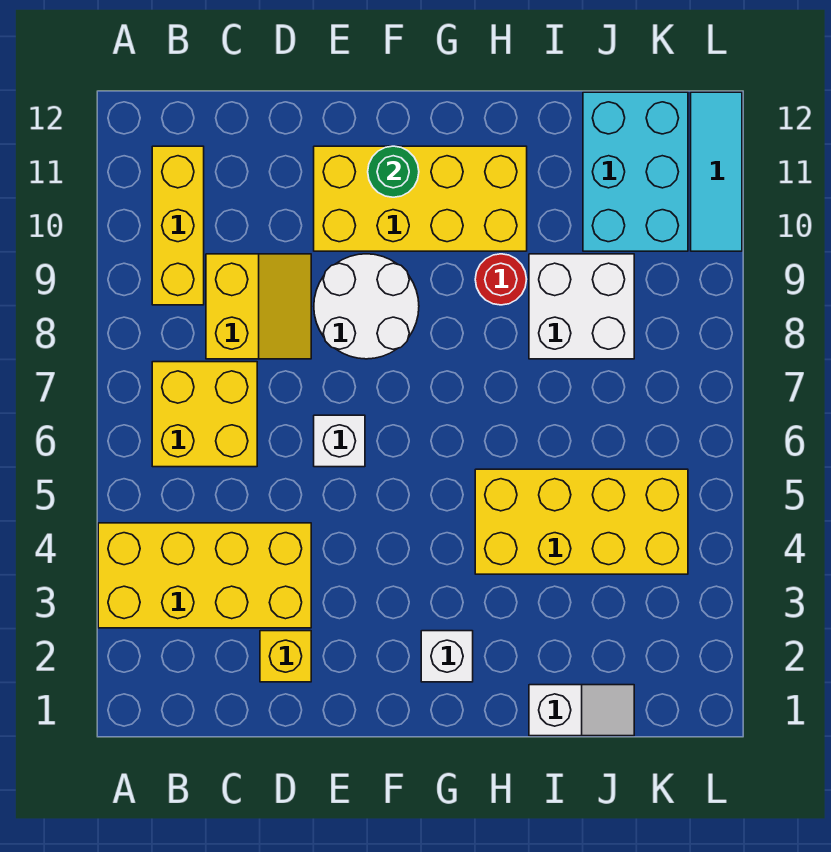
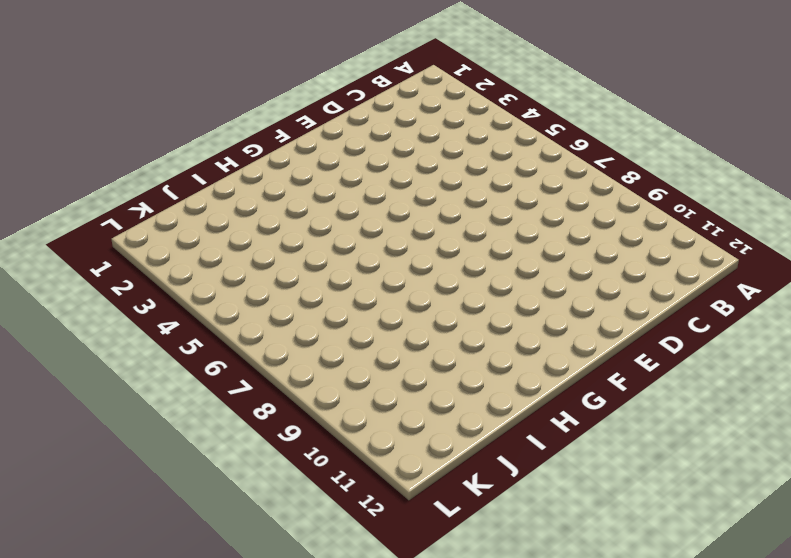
none -> yellow 2x4 brick [98,523,311,628]
none -> yellow 2x2 brick [152,362,257,467]
none -> yellow 1x3 brick [152,146,204,305]

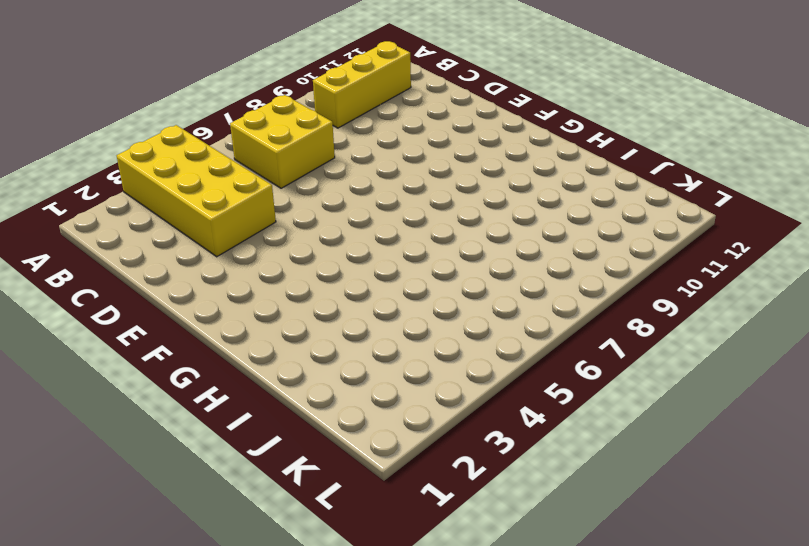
none -> yellow 2x2 slope [206,254,311,359]
none -> yellow 1x1 brick [260,631,311,682]
none -> white 1x1 brick [314,415,365,467]

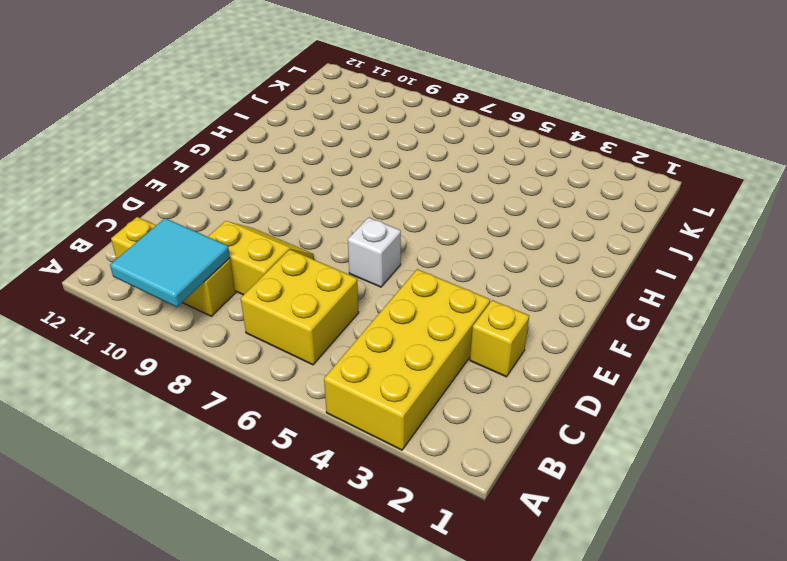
cyan 2x2 tile [110,218,230,307] -> none
none -> white 2x2 round brick [314,254,419,359]
none -> yellow 2x4 brick [314,146,527,251]
none -> white 1x1 brick [421,631,473,682]

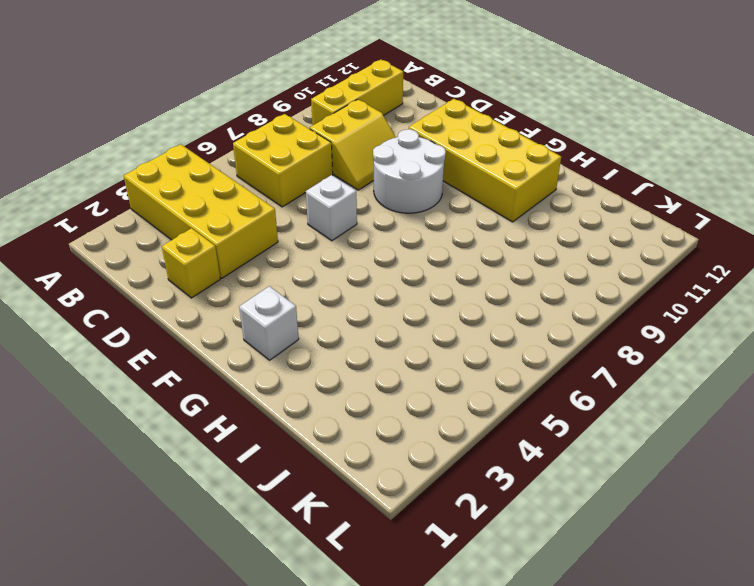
none -> yellow 2x4 brick [475,469,688,574]
none -> red 1x1 round brick [475,254,527,305]
none -> white 1x2 slope [529,685,634,736]

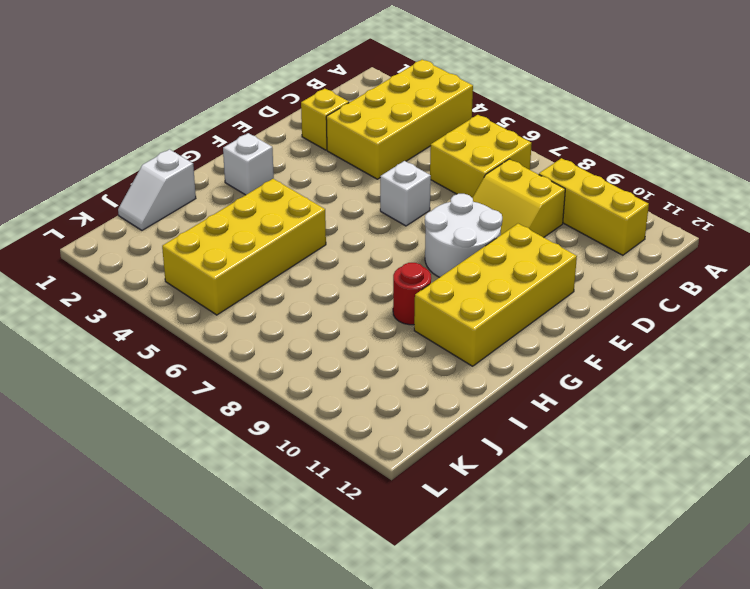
none -> white 2x2 brick [529,254,634,359]
none -> cyan 2x3 brick [583,92,688,251]
none -> cyan 1x3 tile [691,92,742,251]

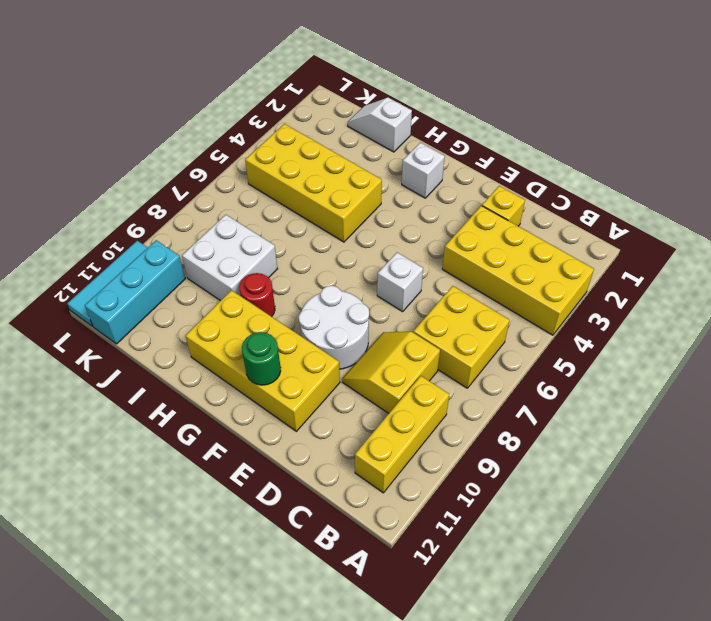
cyan 1x3 brick [85,240,185,344] -> cyan 2x3 brick [583,92,688,251]

